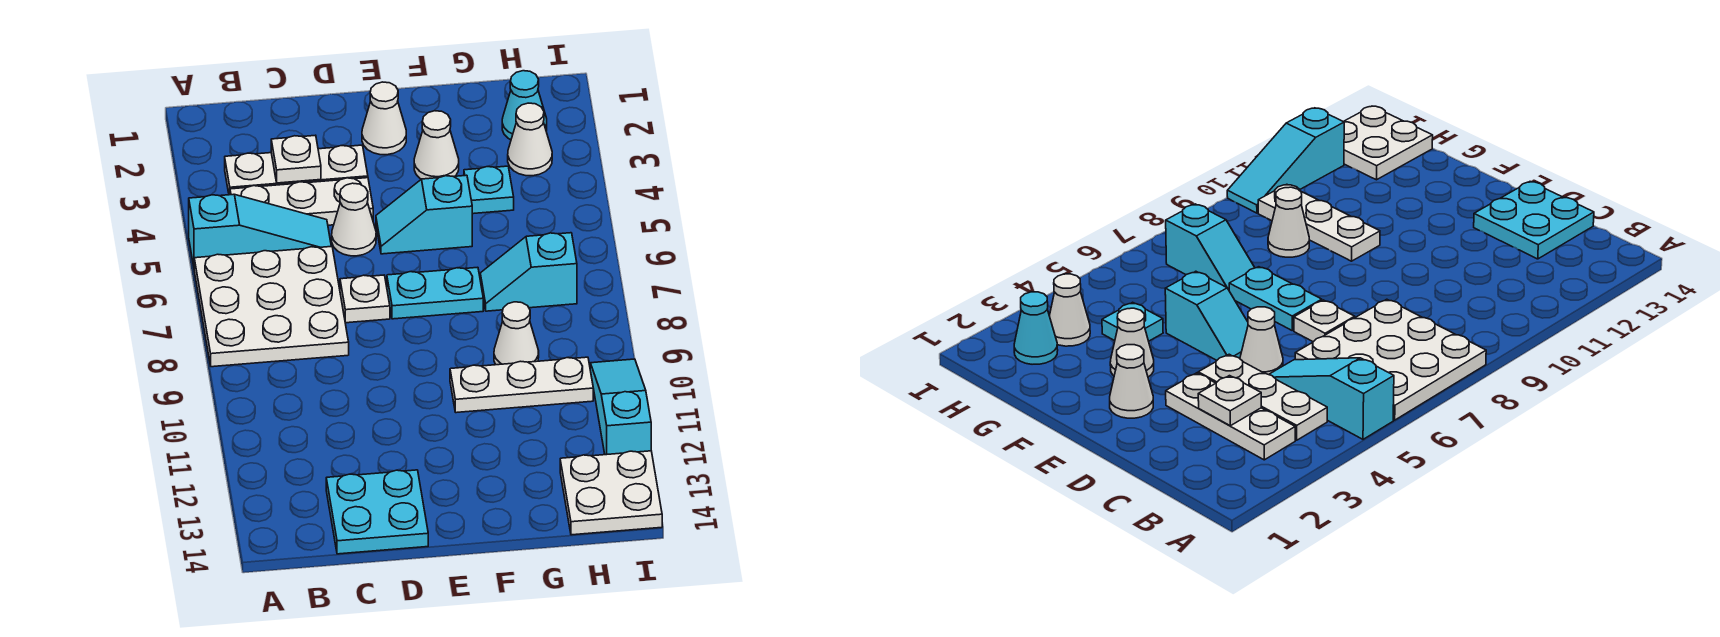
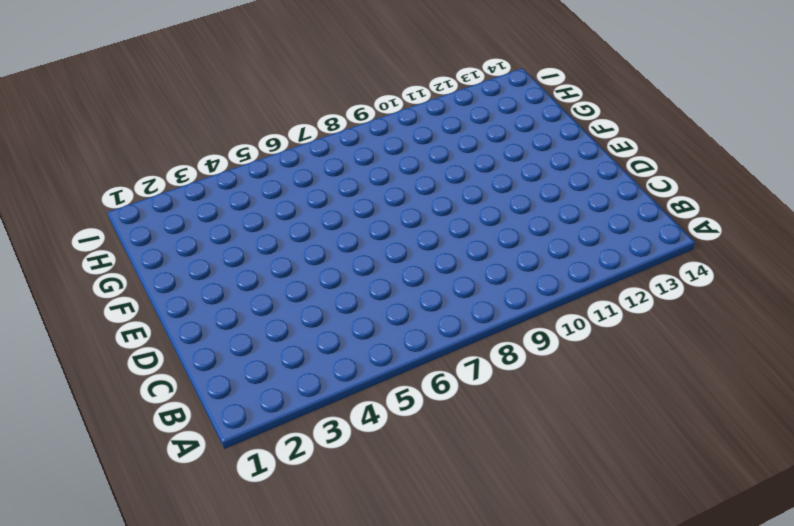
none -> cyan 1x3 slope [189,194,331,266]
none -> white 3x3 plate [194,246,349,367]
none -> white 1x3 plate [225,145,368,195]

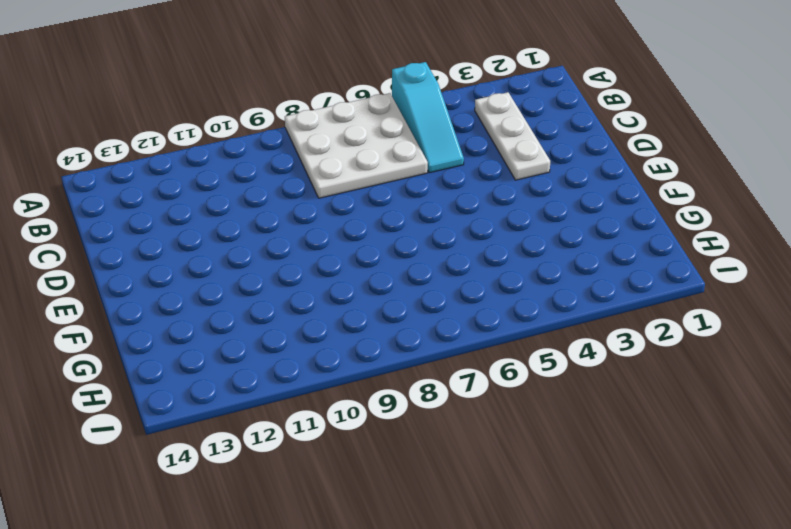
none -> white 1x3 plate [230,178,373,225]
none -> cyan 2x2 plate [326,470,428,554]
none -> white 1x1 cone [332,183,376,256]

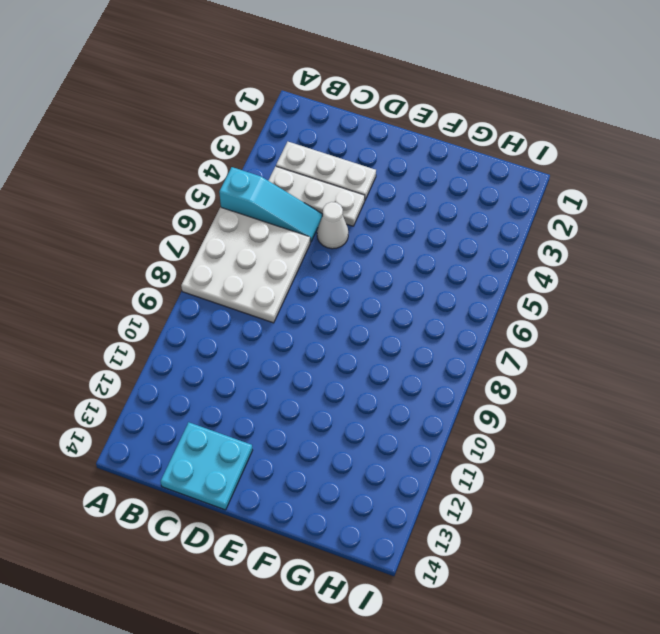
none -> white 1x1 plate [340,275,390,323]
none -> white 1x1 cone [362,82,406,155]
none -> cyan 1x2 slope [376,175,472,254]

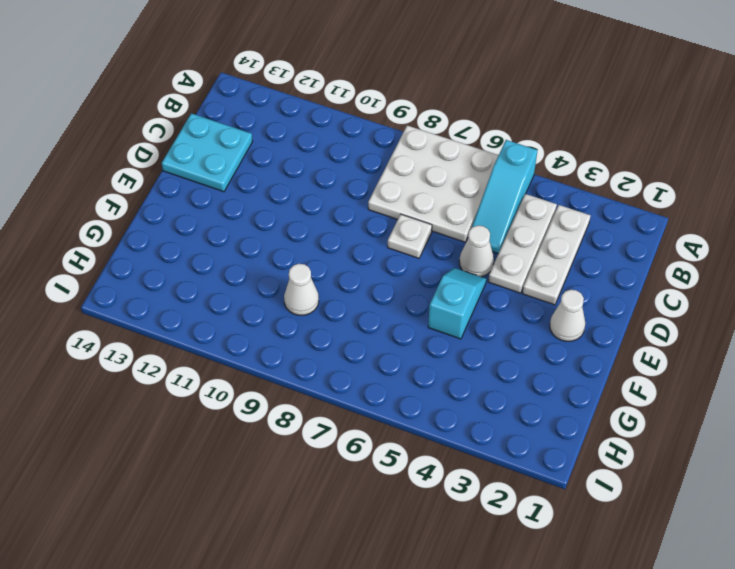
none -> cyan 1x2 plate [387,267,483,319]
none -> white 1x1 cone [414,111,459,179]
none -> white 1x3 plate [450,357,593,413]

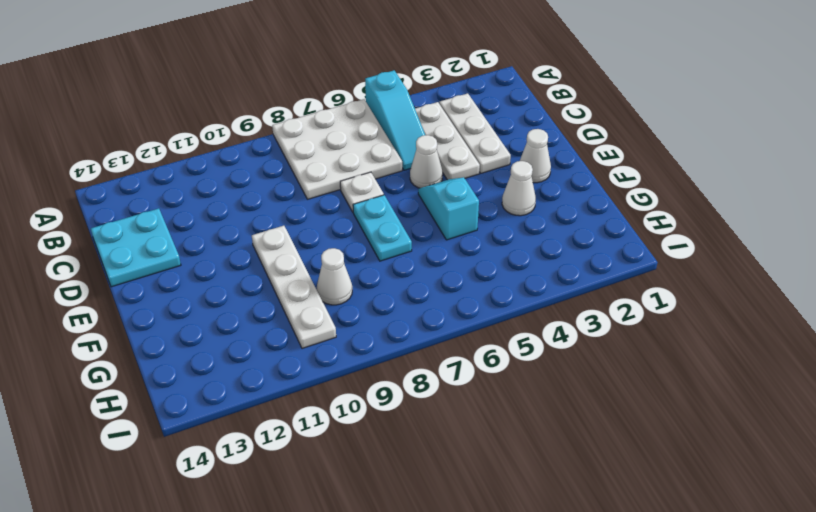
white 1x4 plate [252,226,336,348] -> white 1x3 plate [450,357,593,413]
none -> cyan 1x1 plate [464,166,514,214]
none -> cyan 1x2 slope [480,233,577,311]
none -> cyan 1x1 cone [502,71,547,140]

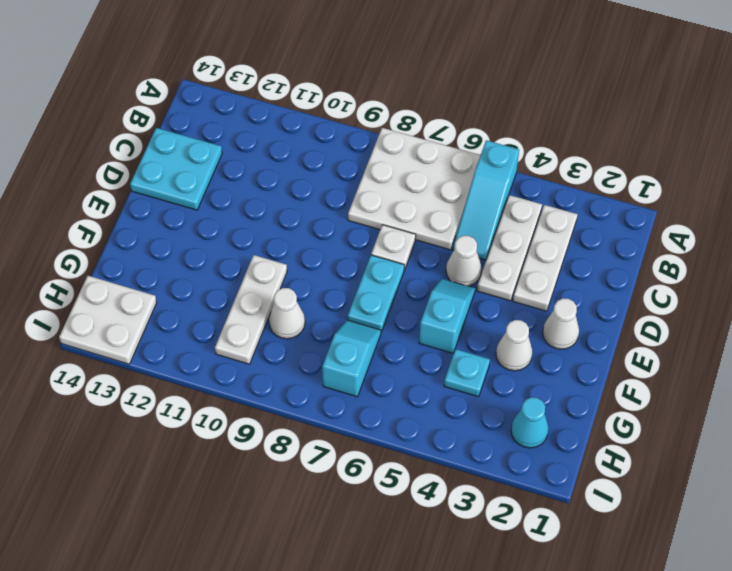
none -> white 1x1 cone [508,103,552,176]
none -> cyan 1x3 slope [590,359,651,455]
none -> white 1x1 plate [271,135,321,183]

